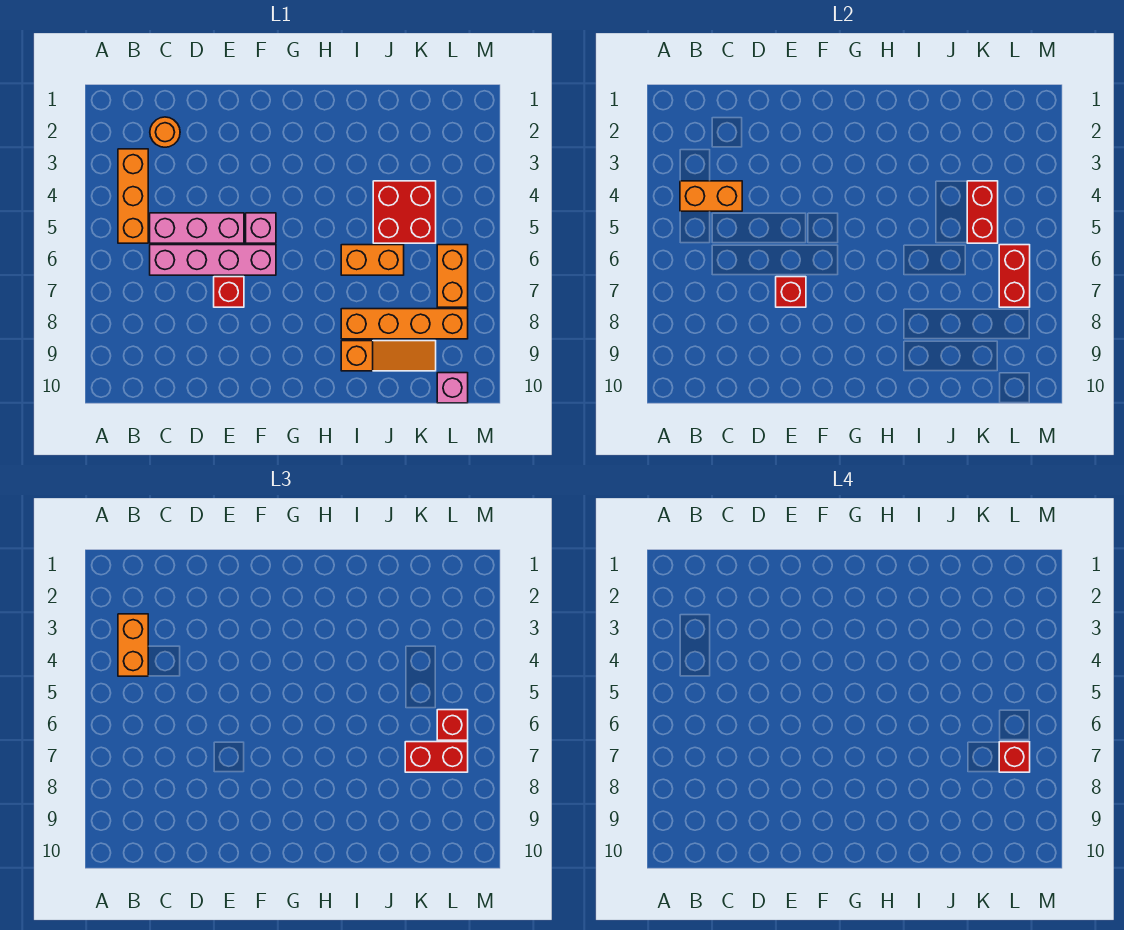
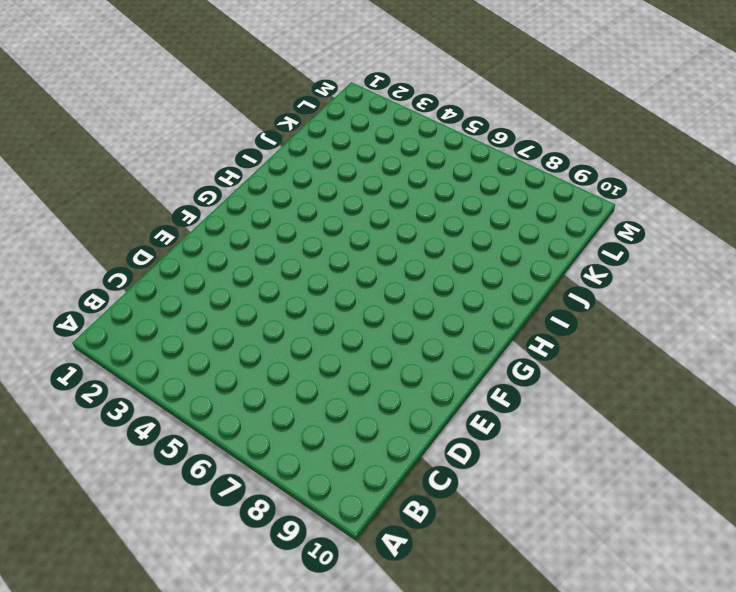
none -> orange 1x3 brick [118,149,148,243]
none -> orange 1x1 round brick [150,117,180,147]
none -> pink 1x3 brick [150,213,244,243]

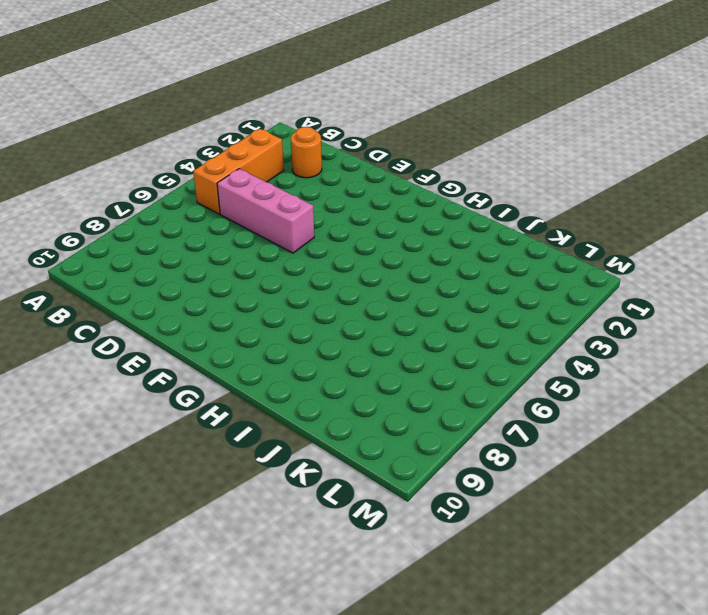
none -> pink 1x4 brick [150,245,276,275]
none -> red 1x1 brick [214,277,244,307]
none -> pink 1x1 brick [246,213,276,243]

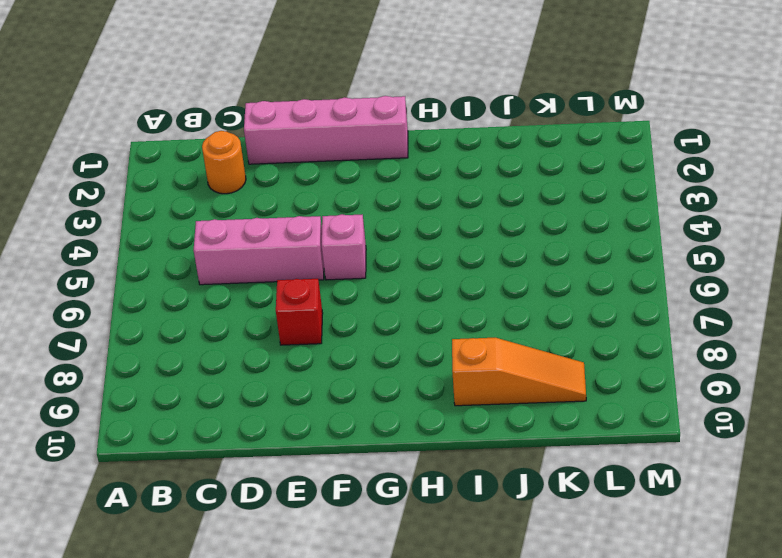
pink 1x4 brick [244,96,408,164] -> pink 1x4 brick moved to [150,245,276,275]
none -> orange 1x3 brick [118,149,148,243]
none -> orange 1x2 brick [341,245,404,275]
none -> orange 1x4 brick [341,309,468,339]

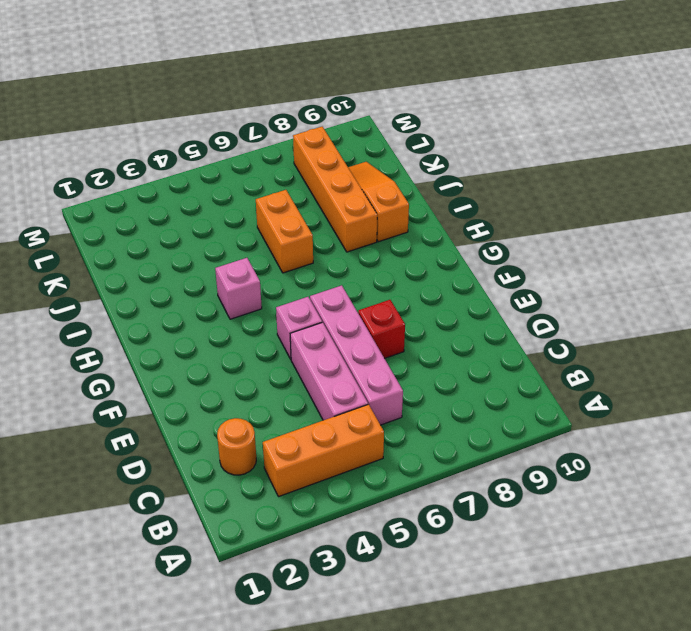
pink 1x1 brick [215,258,262,319] -> pink 1x1 brick moved to [437,373,468,403]
none -> red 2x2 brick [373,181,436,243]
none -> orange 1x2 brick [437,245,468,307]
none -> orange 1x2 brick [680,181,742,211]

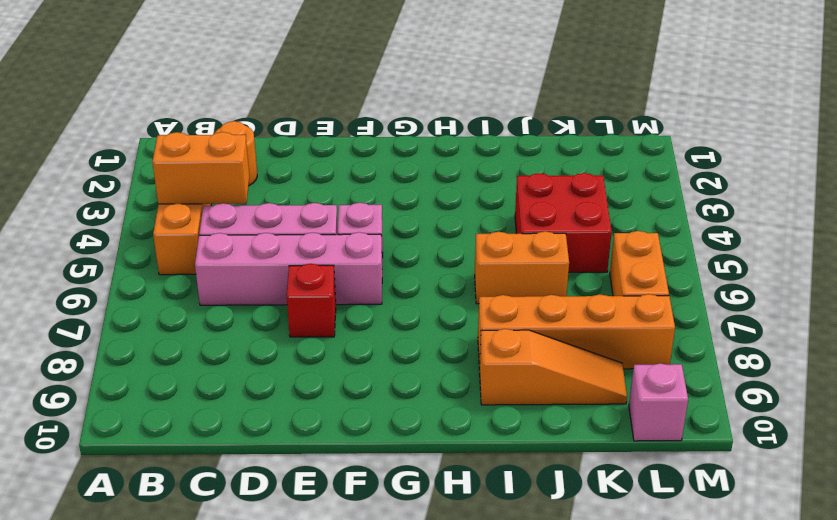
none -> red 1x1 brick [776,277,806,307]
none -> red 1x2 brick [967,181,998,243]
none -> red 1x2 brick [999,245,1030,307]

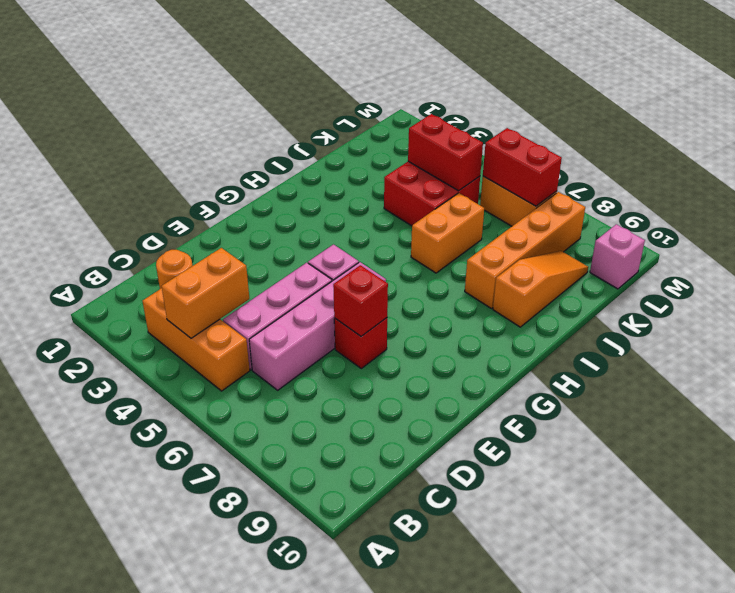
none -> orange 1x2 brick [118,614,148,676]
none -> red 1x2 brick [405,742,468,772]
none -> red 1x1 brick [437,710,468,740]

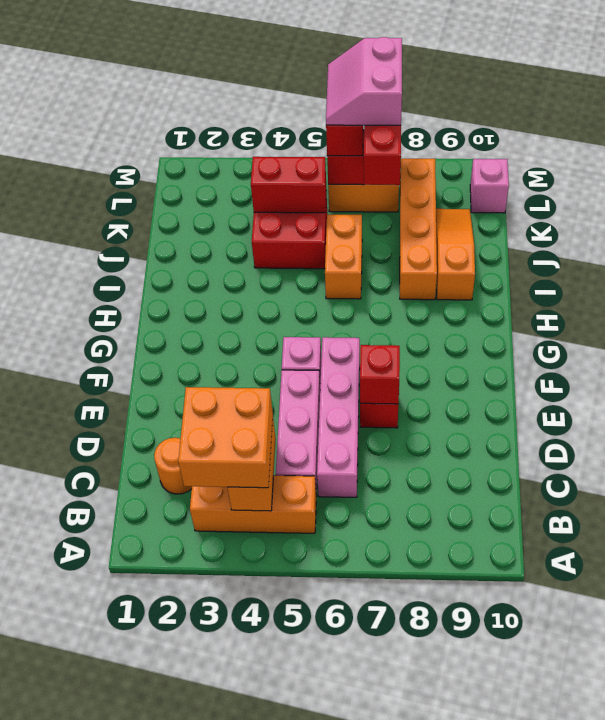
orange 2x2 brick [178,387,273,488] -> orange 1x2 brick [118,614,148,676]
pink 2x2 slope [326,37,402,126] -> red 1x1 brick [999,742,1030,772]

